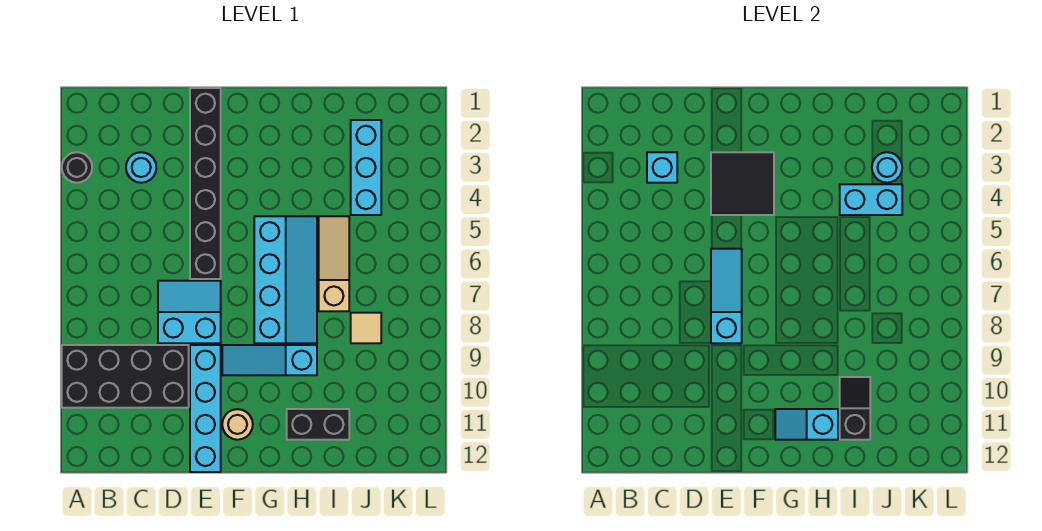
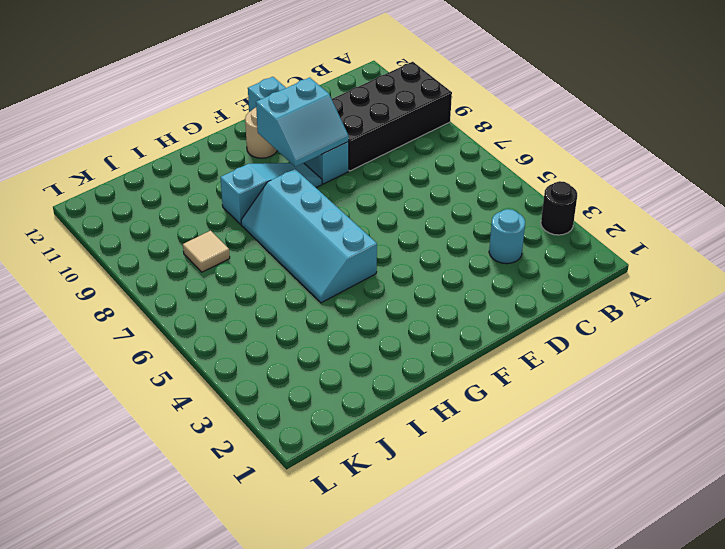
cyan 2x2 slope [256,77,349,167] -> cyan 2x2 slope moved to [158,281,221,343]
none -> black 1x6 brick [190,88,221,279]
none -> black 1x2 brick [287,409,349,440]
none -> tan 1x3 slope [319,216,349,311]

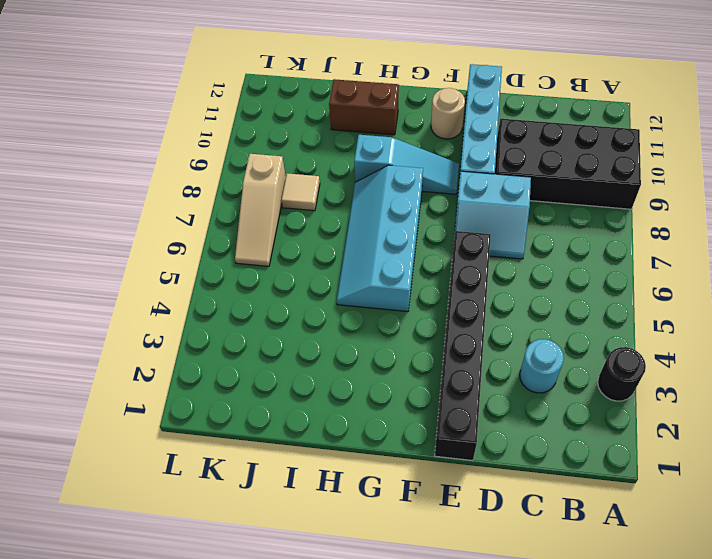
brown 1x2 brick [329,79,399,135] -> black 1x2 brick [287,409,349,440]
tan 1x3 slope [235,154,286,266] -> tan 1x3 slope moved to [319,216,349,311]
none -> cyan 1x3 brick [351,120,381,215]
none -> cyan 1x1 brick [647,152,677,183]
none -> black 2x2 tile [711,152,774,215]

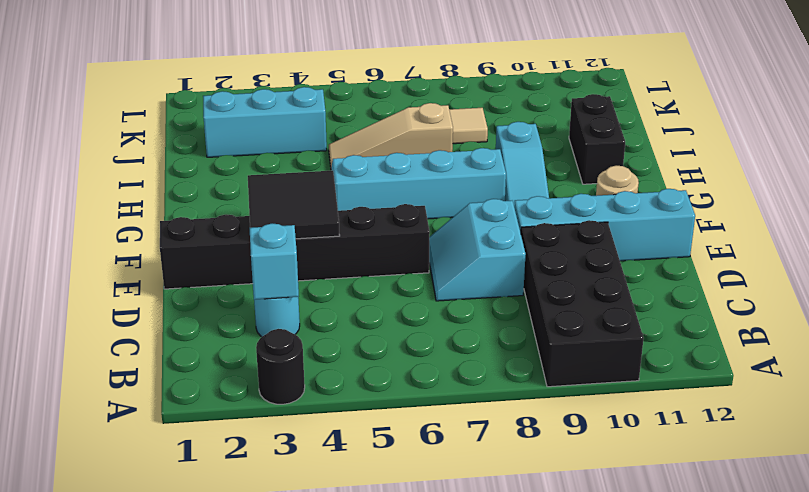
none -> cyan 1x3 slope [711,249,742,343]
none -> cyan 1x2 slope [775,409,838,440]
none -> cyan 1x2 brick [840,184,902,215]

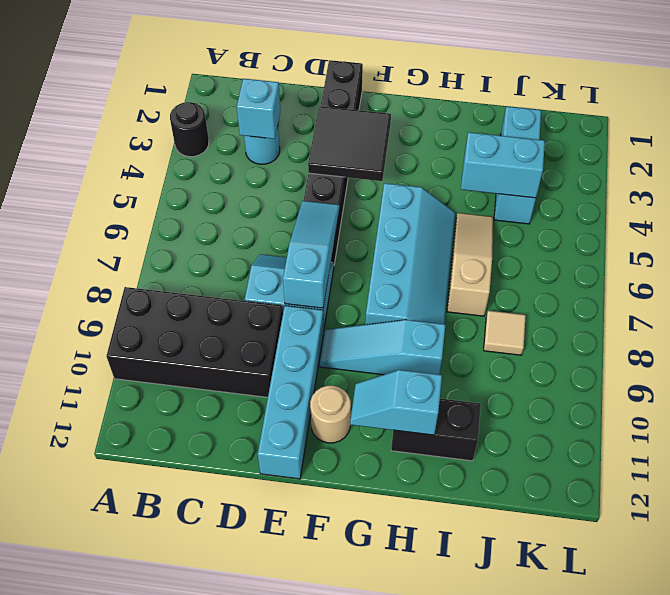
none -> black 1x2 slope [840,377,870,440]
none -> cyan 1x1 round brick [872,152,902,183]

